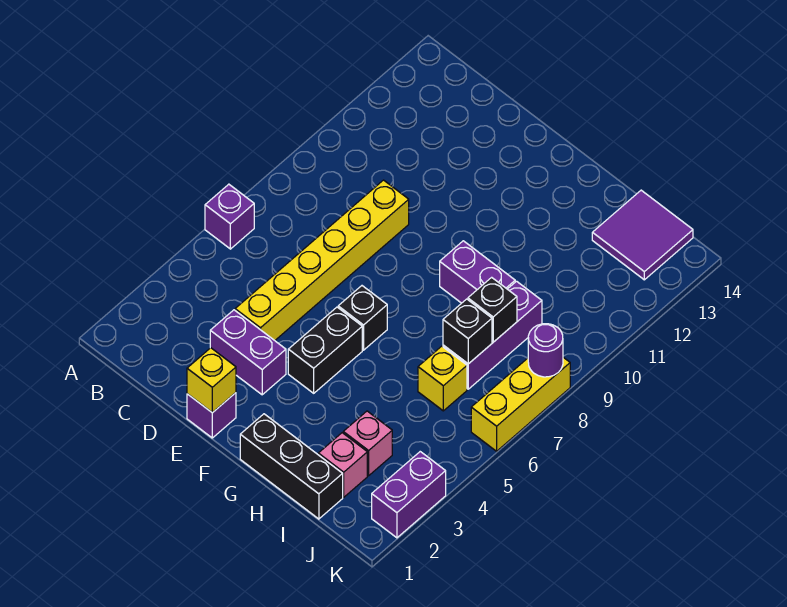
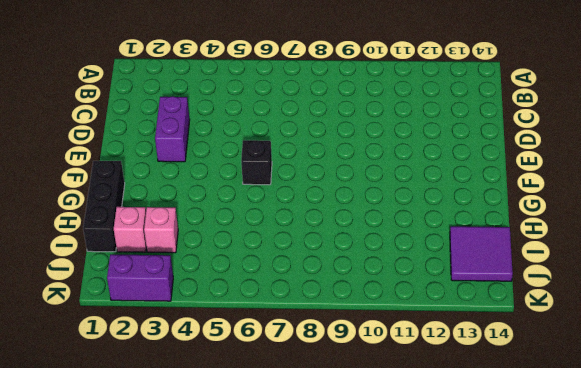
none -> purple 1x1 brick [205,184,254,249]
none -> yellow 1x6 brick [235,180,409,340]
none -> purple 1x1 brick [187,393,236,438]

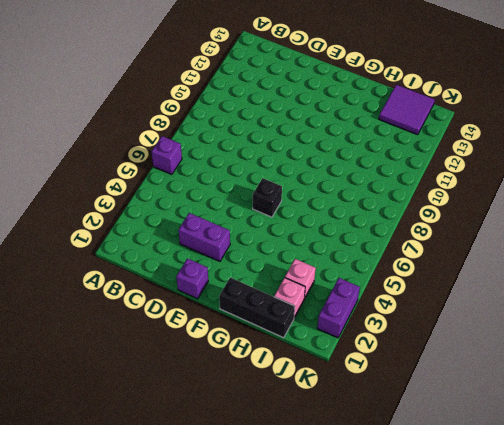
none -> yellow 1x6 brick [235,180,409,340]
none -> black 1x2 brick [288,307,362,393]
none -> purple 1x2 brick [440,241,515,303]

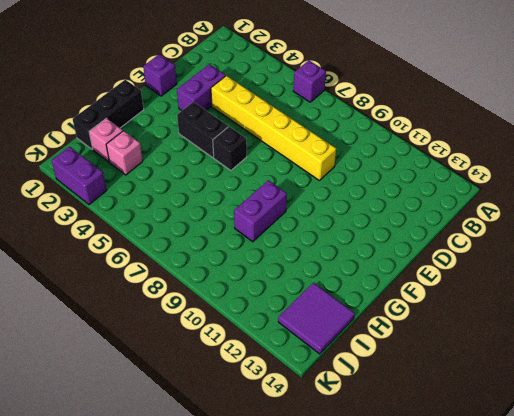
none -> yellow 1x1 brick [418,346,467,411]
none -> purple 1x3 brick [443,281,542,389]
none -> yellow 1x3 brick [471,357,570,451]

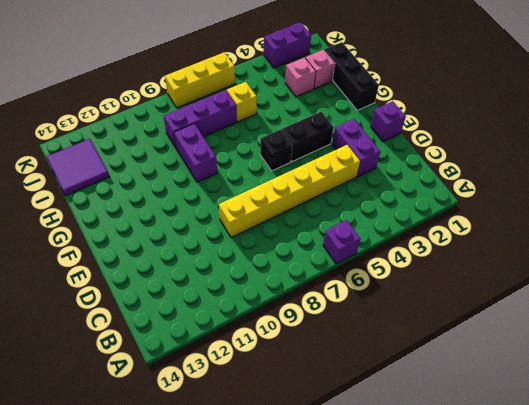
none -> yellow 1x1 brick [187,348,236,413]
none -> black 1x1 brick [443,299,492,364]
none -> black 1x1 brick [468,277,517,342]

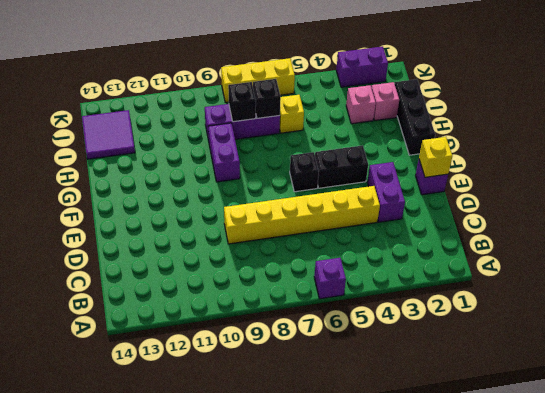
none -> purple 1x1 round brick [528,324,563,377]

